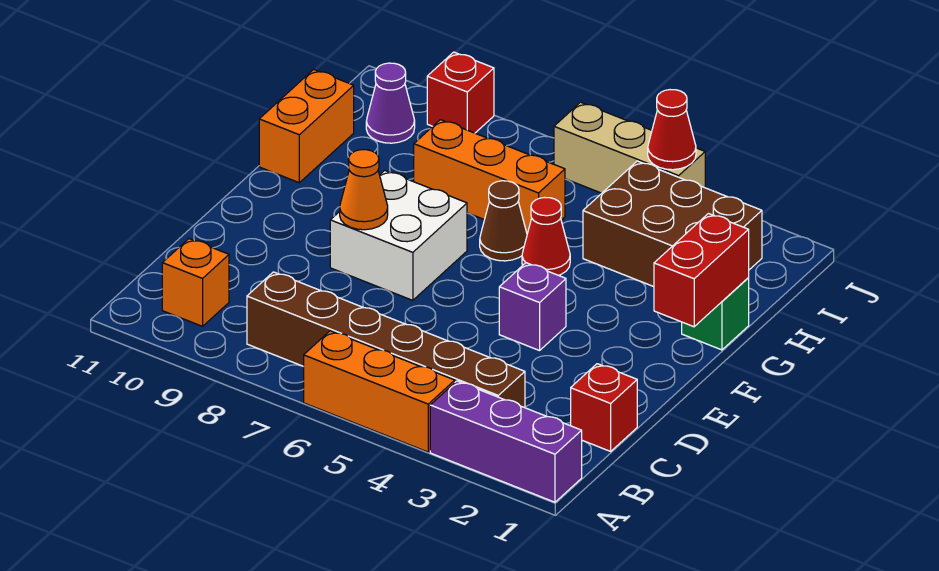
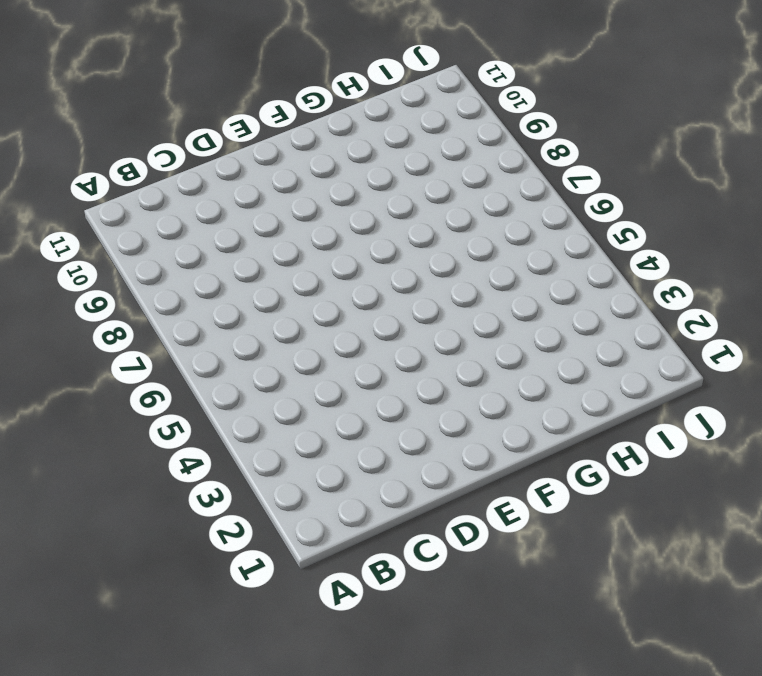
none -> purple 1x3 brick [430,381,582,502]
none -> orange 1x3 brick [304,331,455,452]
none -> brown 1x6 brick [247,272,525,408]

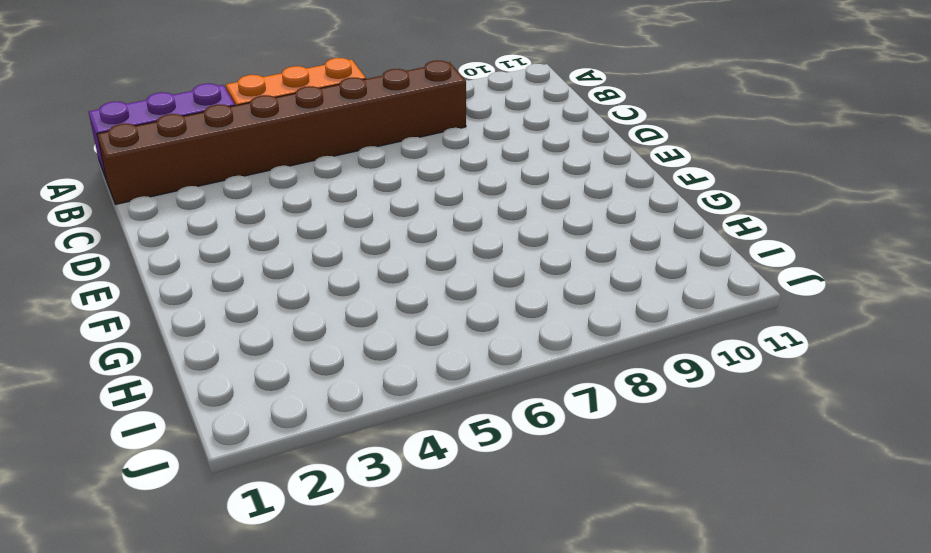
brown 1x8 brick [97,60,466,204] -> brown 1x6 brick [247,272,525,408]
none -> orange 1x1 brick [162,239,229,326]
none -> red 1x1 brick [571,364,637,451]
none -> purple 1x1 brick [499,263,566,351]

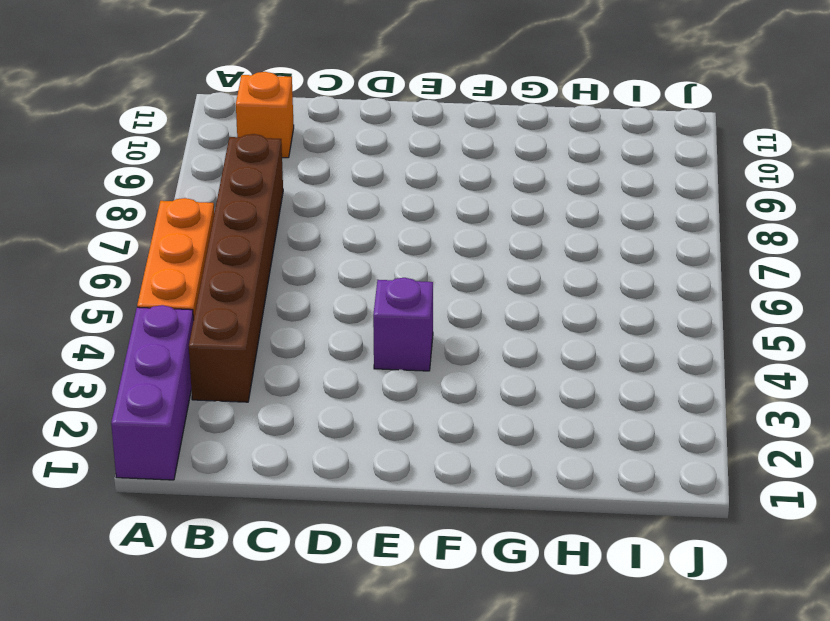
none -> red 1x1 brick [571,364,637,451]
none -> white 2x2 brick [330,170,467,300]
none -> green 1x1 brick [682,278,749,350]

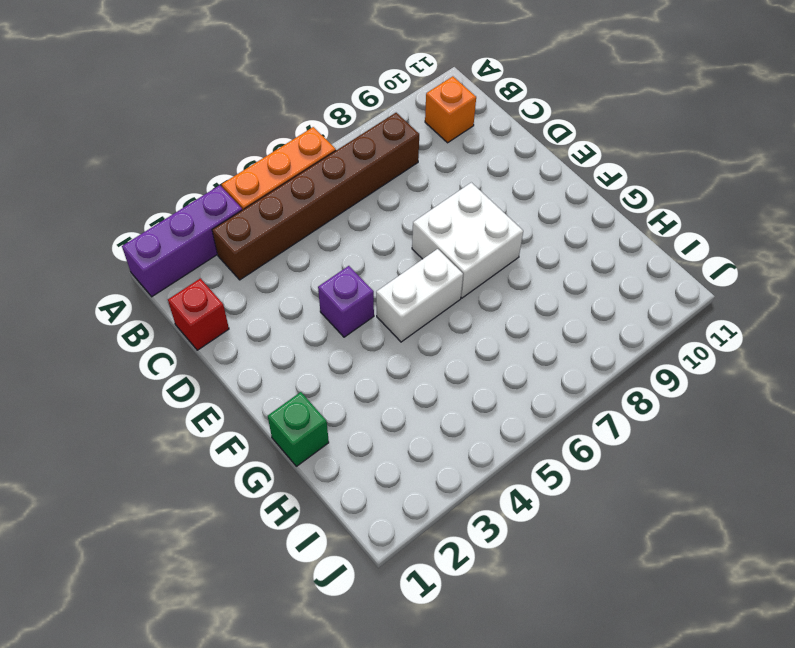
white 1x2 brick [376,249,463,342] -> none
none -> red 1x1 cone [522,198,570,275]
none -> brown 1x1 cone [480,181,527,261]
none -> orange 1x2 brick [259,70,354,183]

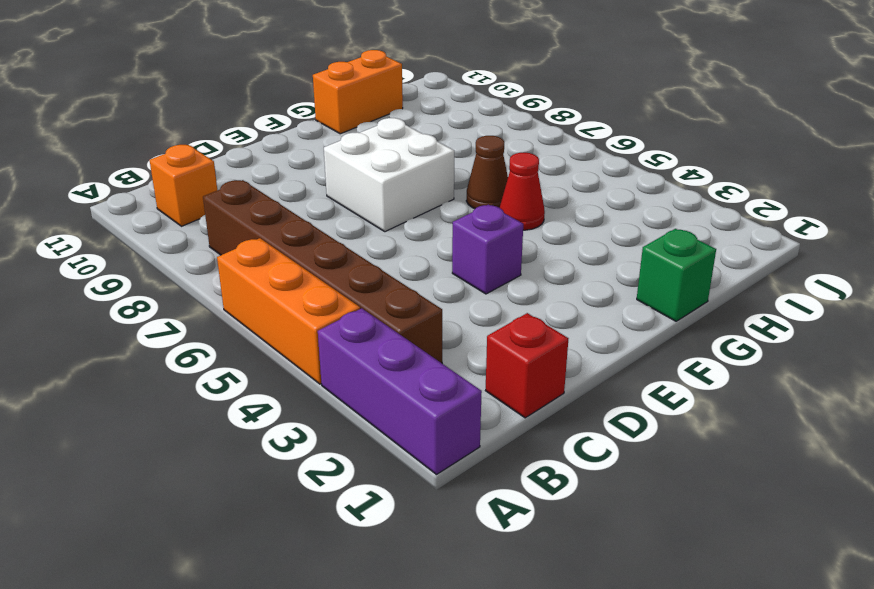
none -> brown 2x3 brick [583,161,762,287]
none -> orange 1x3 brick [414,120,565,234]
none -> purple 1x1 cone [366,63,415,143]

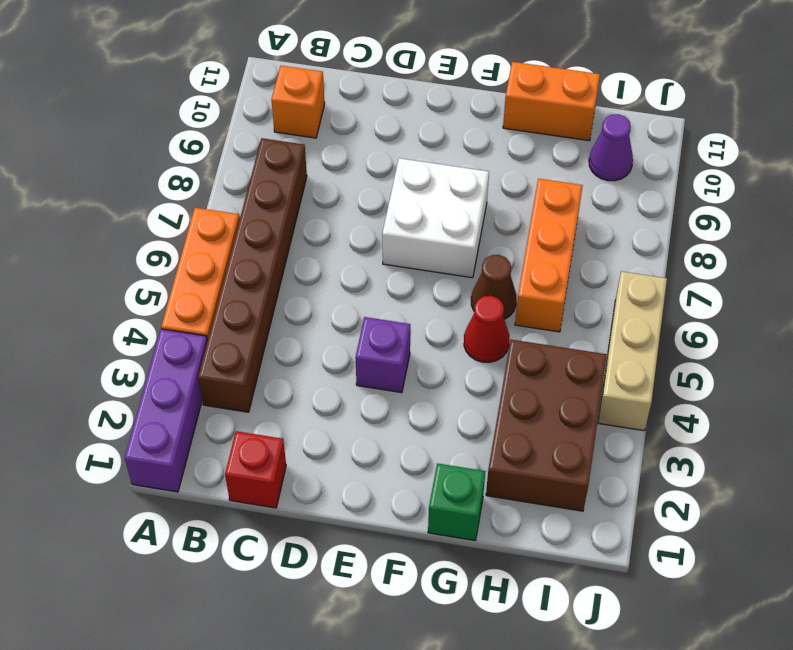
none -> red 1x1 brick [427,52,494,133]
none -> orange 1x1 cone [340,150,388,230]
none -> red 1x2 brick [654,214,749,327]

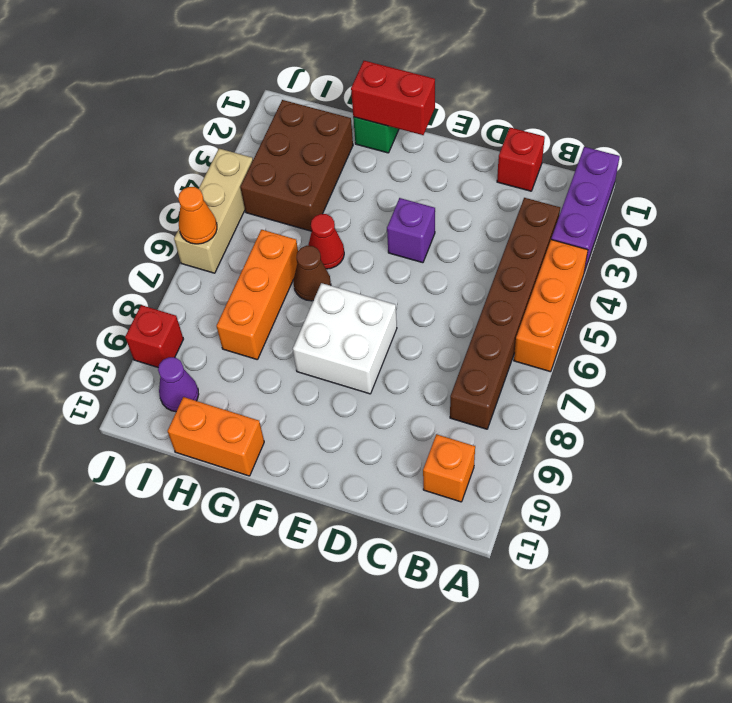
orange 1x1 cone [178,187,217,244] -> orange 1x1 cone moved to [340,150,388,230]
none -> red 1x1 cone [648,90,696,170]

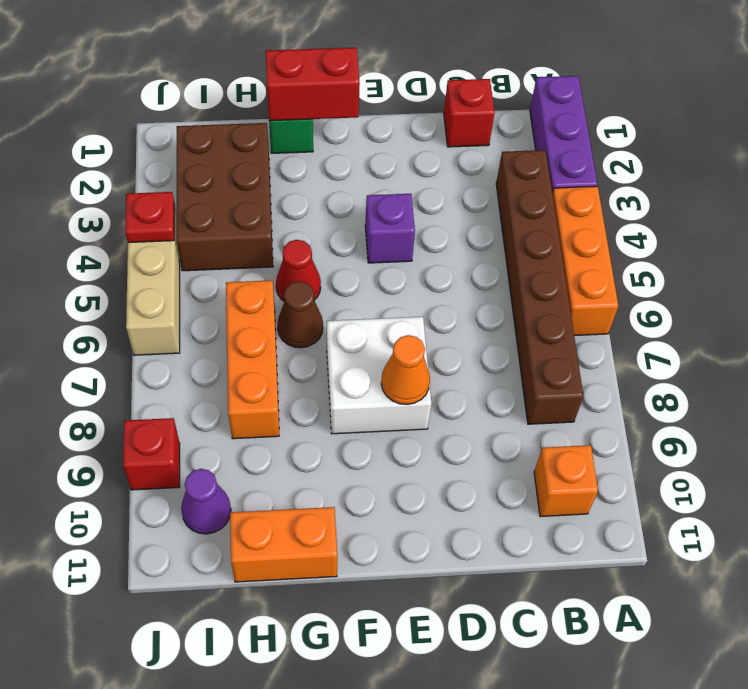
red 1x1 plate [125,192,174,243] -> red 1x1 cone [648,90,696,170]

